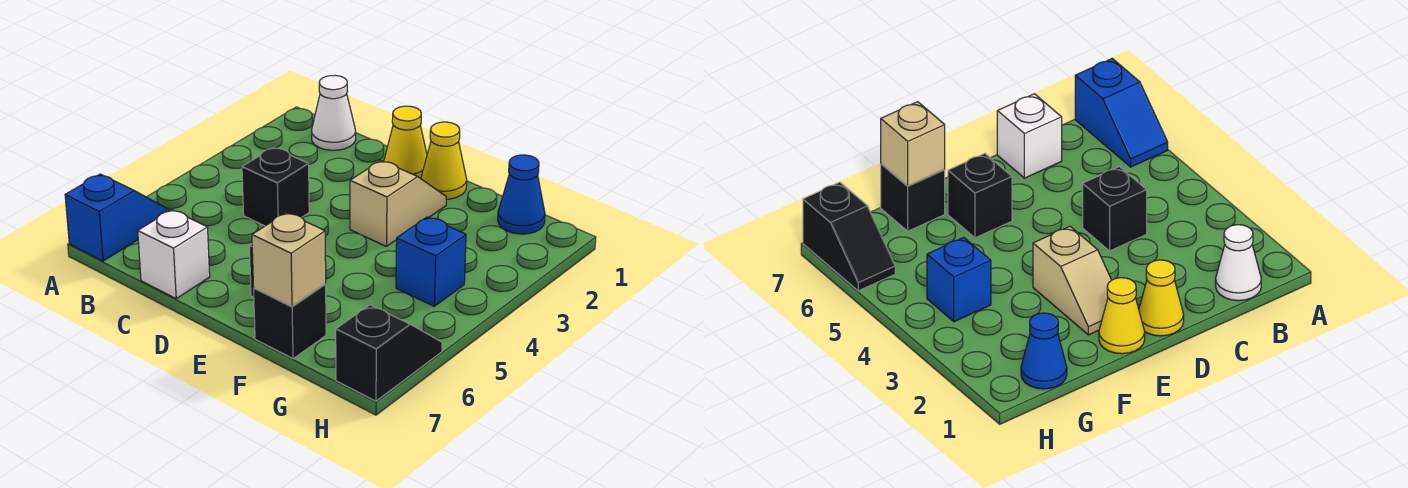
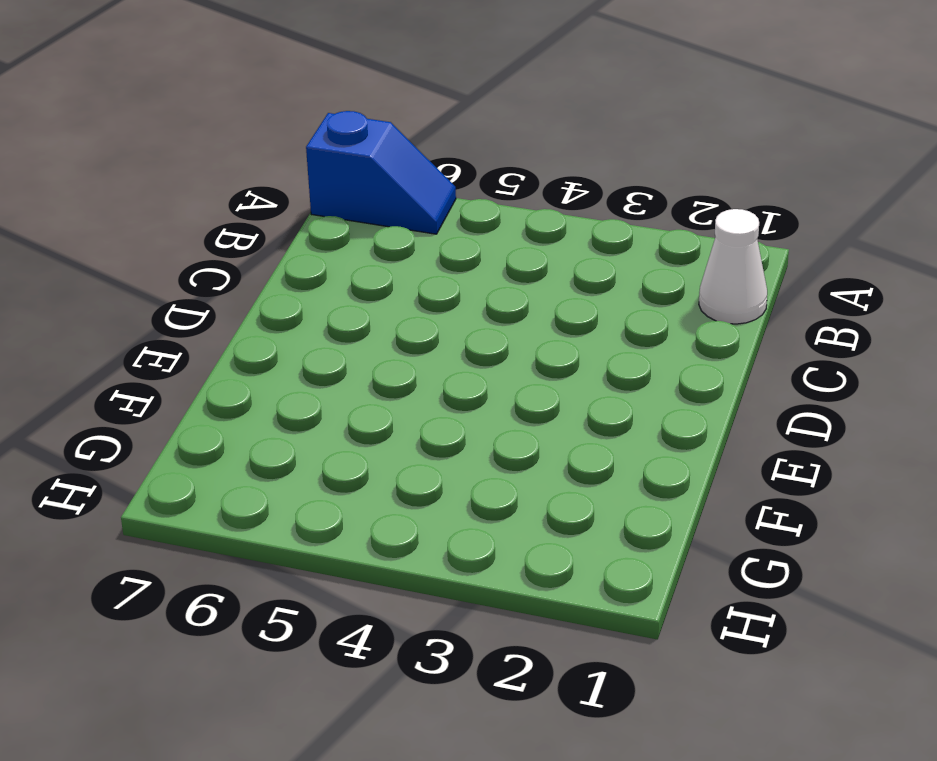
none -> black 1x1 brick [242,148,309,226]
none -> white 1x1 brick [138,210,210,299]
none -> yellow 1x1 cone [384,106,427,179]

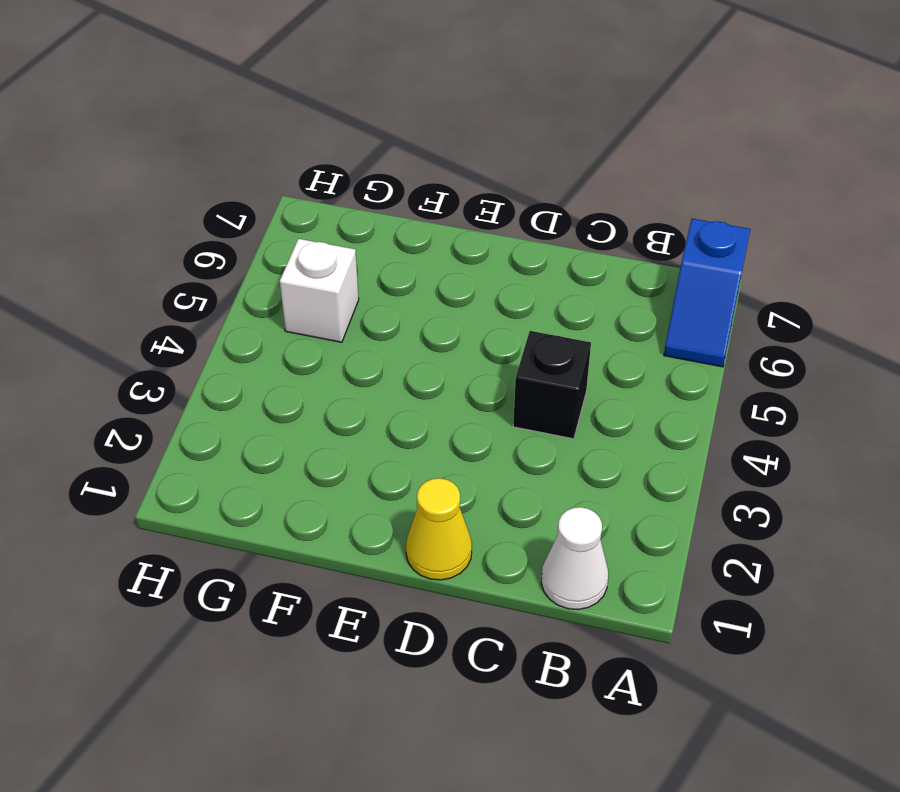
white 1x1 brick [280,239,359,342] -> white 1x1 brick moved to [138,210,210,299]
none -> yellow 1x1 cone [421,122,467,199]
none -> tan 1x2 slope [350,161,446,246]
none -> black 1x1 brick [948,154,1012,238]

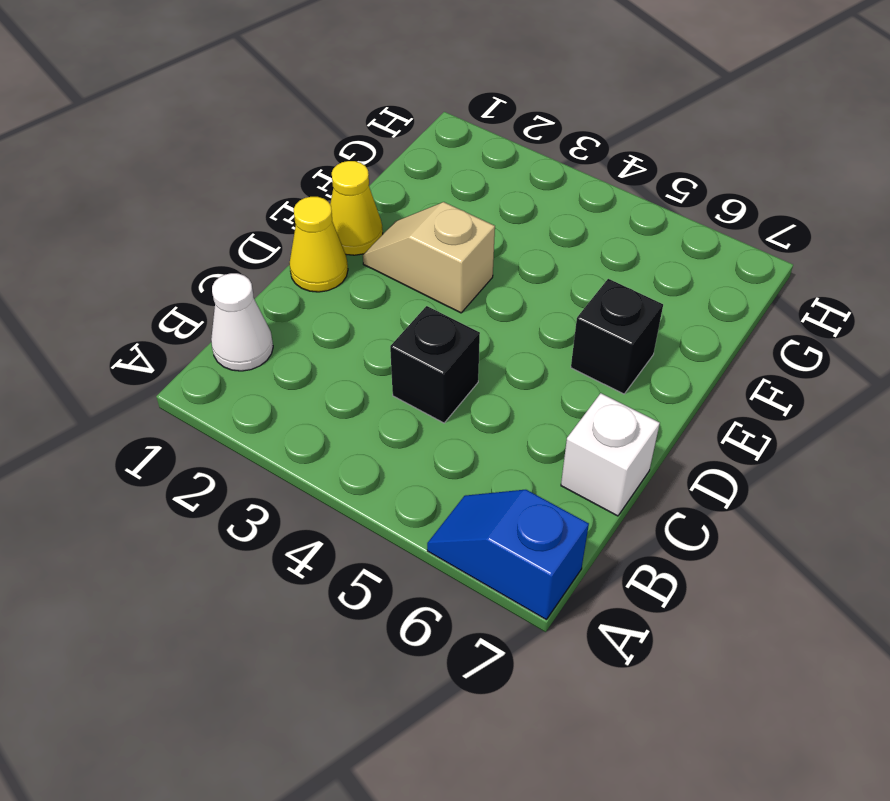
none -> black 1x1 brick [254,284,326,359]
none -> blue 1x1 cone [498,155,545,234]
none -> blue 1x1 brick [396,217,466,306]

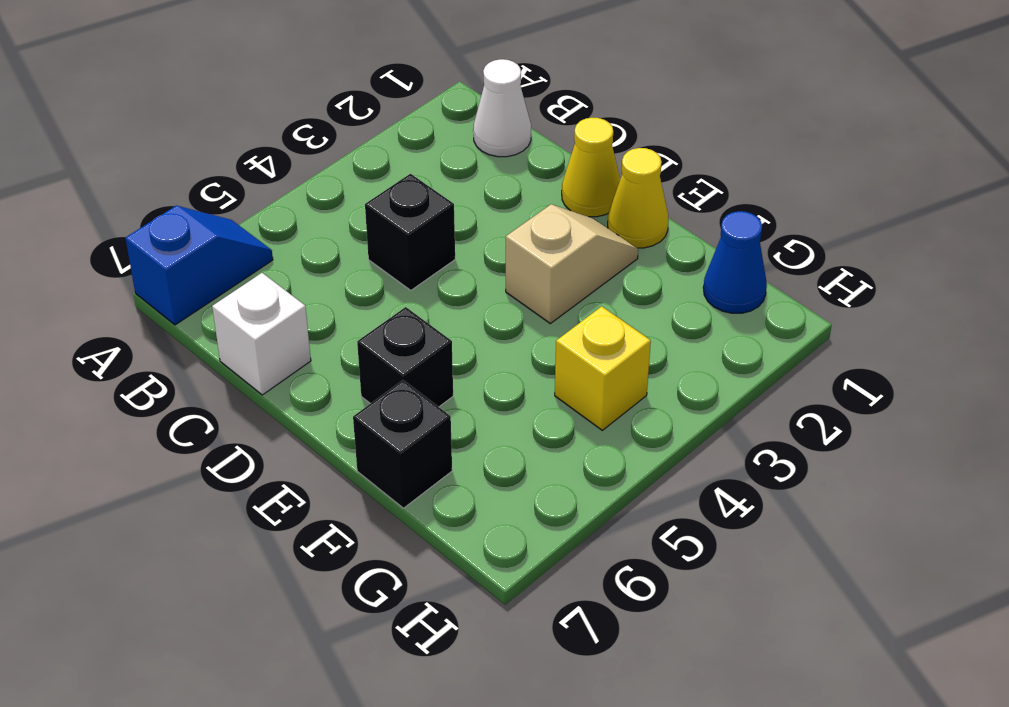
yellow 1x1 brick [555,306,651,430] -> blue 1x1 brick [396,217,466,306]
none -> black 1x2 slope [336,305,442,401]
none -> tan 1x1 brick [252,213,326,306]

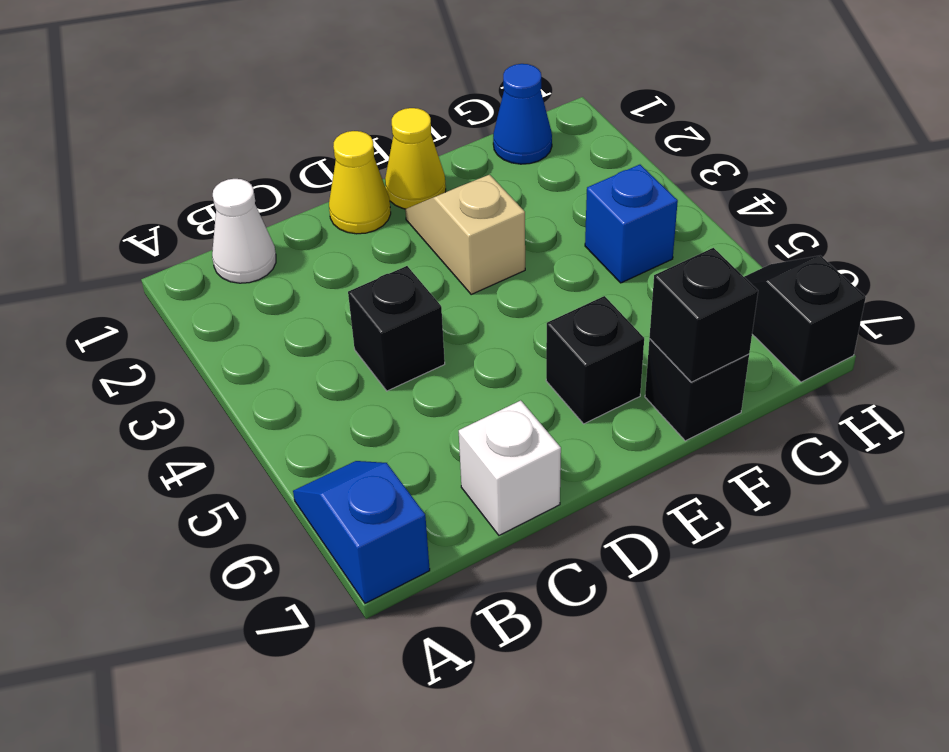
black 1x1 brick [649,248,758,382] -> tan 1x1 brick [252,213,326,306]

